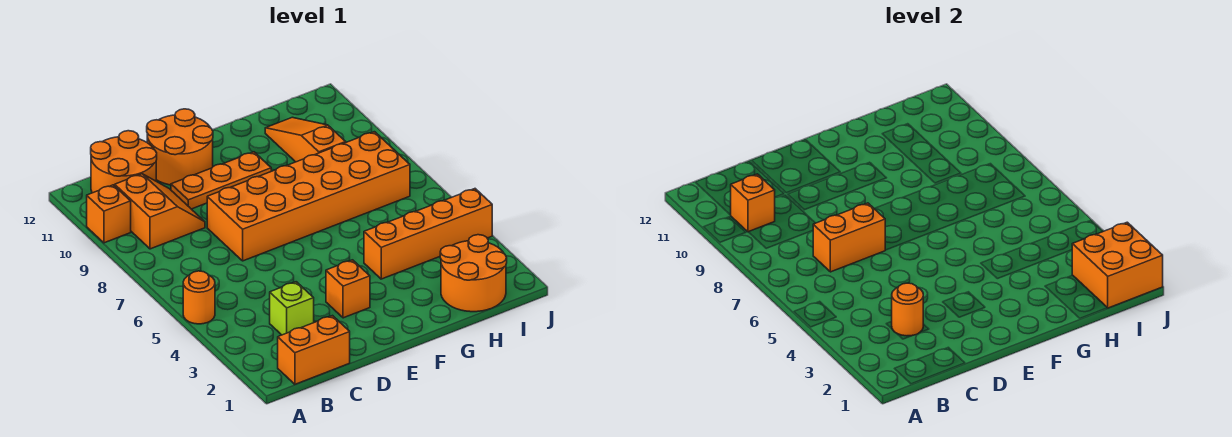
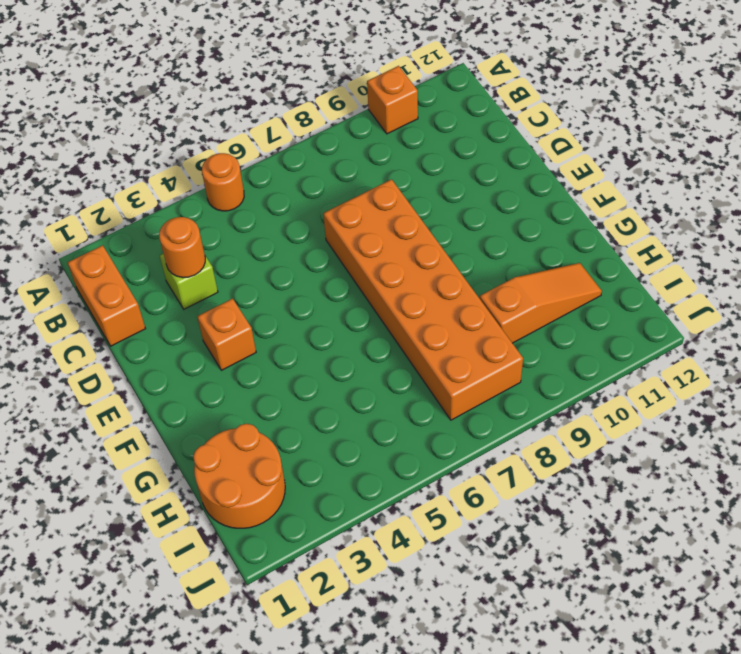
none -> orange 2x2 slope [115,174,205,249]
none -> orange 2x2 round brick [91,131,157,193]
none -> orange 1x3 plate [171,152,271,209]

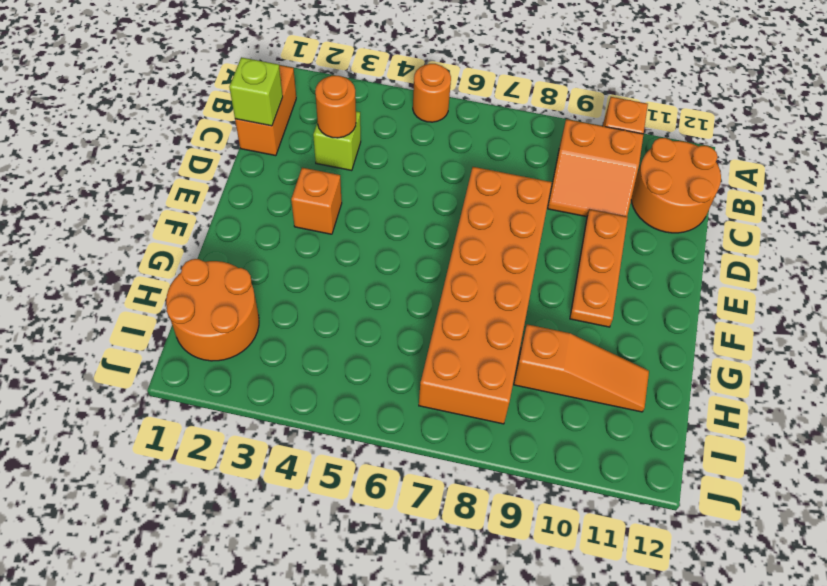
lime 1x1 brick [229,57,283,126] -> none
none -> orange 2x2 round brick [147,109,213,185]
none -> orange 1x4 brick [364,189,492,279]
none -> orange 1x1 brick [730,174,775,232]

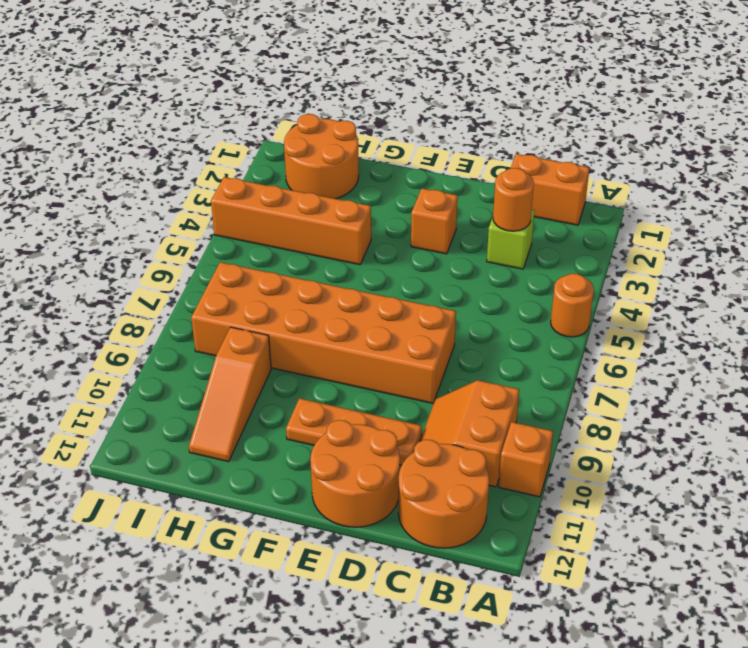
none -> orange 1x1 brick [730,174,775,232]
none -> orange 1x2 brick [813,203,885,272]
none -> orange 2x2 brick [1072,222,1163,308]

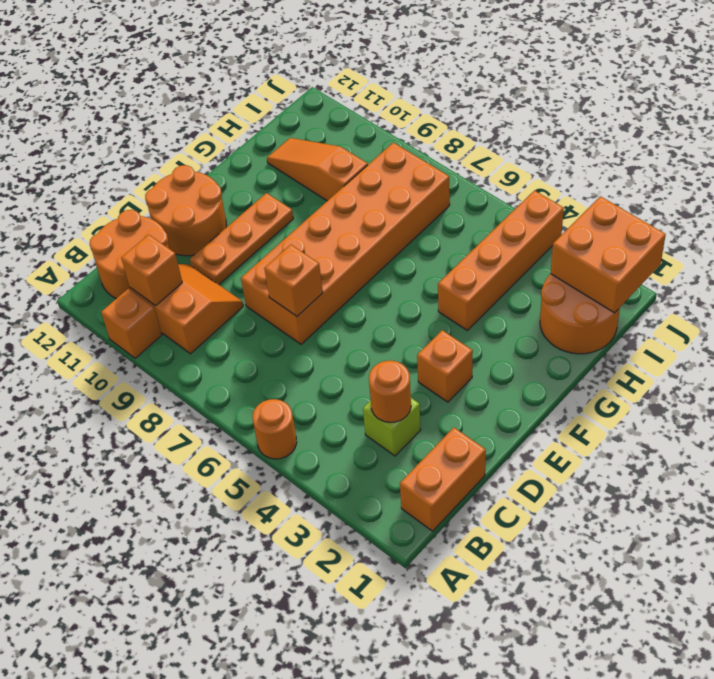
orange 1x1 brick [264,245,323,316] -> orange 1x2 brick [813,203,885,272]

